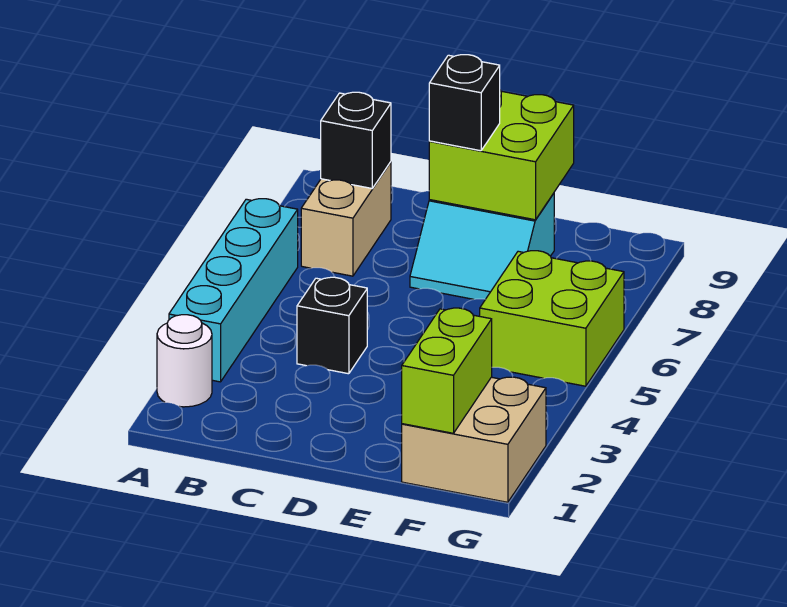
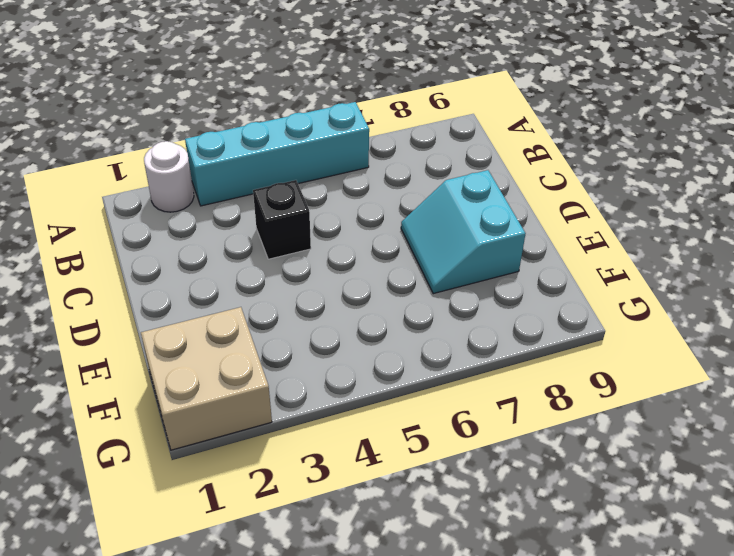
none -> tan 1x2 brick [301,162,391,276]
none -> lime 2x2 brick [480,251,624,386]

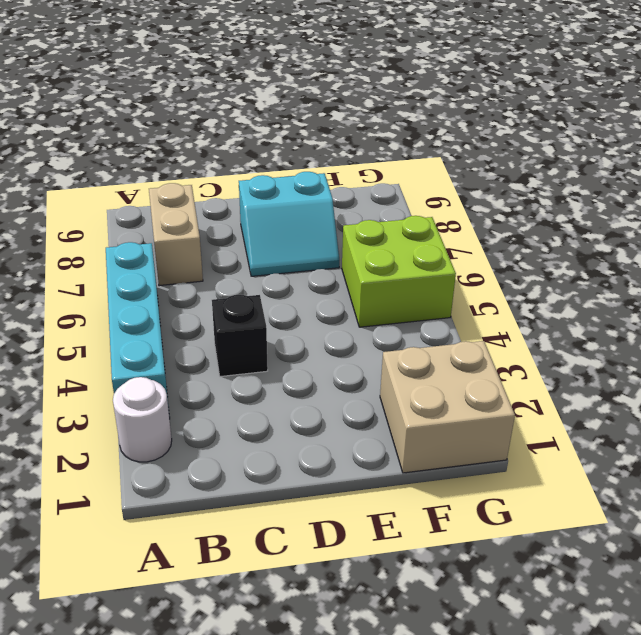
none -> black 1x1 brick [321,92,391,188]
none -> lime 2x2 brick [429,90,574,220]

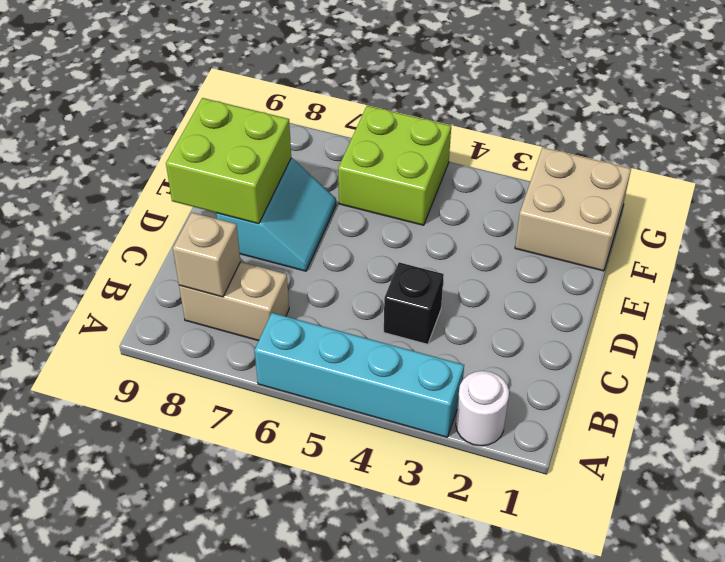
tan 1x1 brick [173,213,241,297] -> black 1x1 brick [321,92,391,188]
none -> lime 1x2 brick [402,308,492,433]
none -> black 1x1 brick [429,55,500,151]

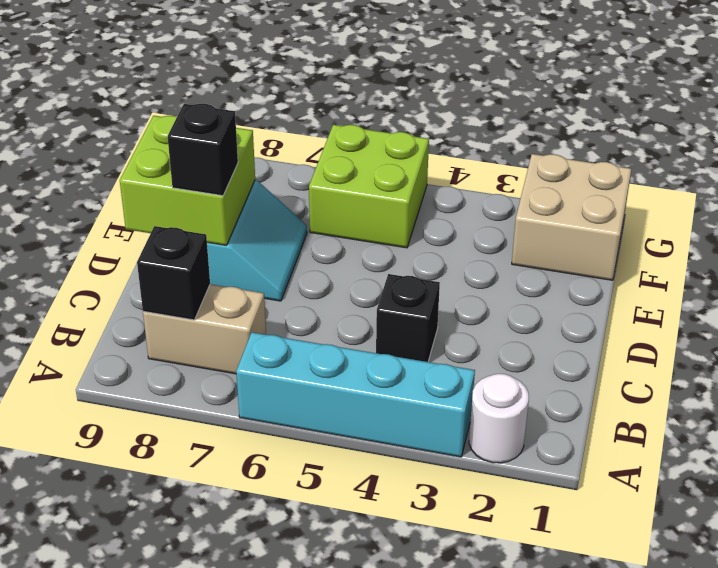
none -> lime 1x2 brick [402,308,492,433]

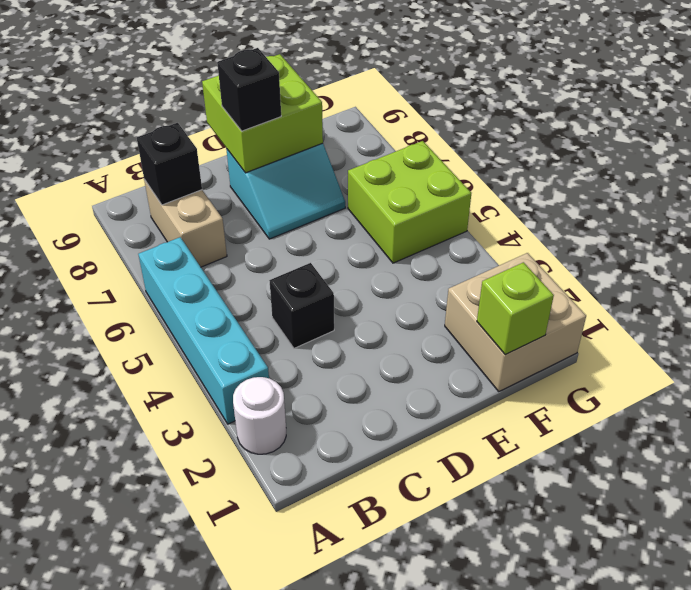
lime 1x1 brick [477,262,554,355] -> lime 1x2 brick [402,308,492,433]

